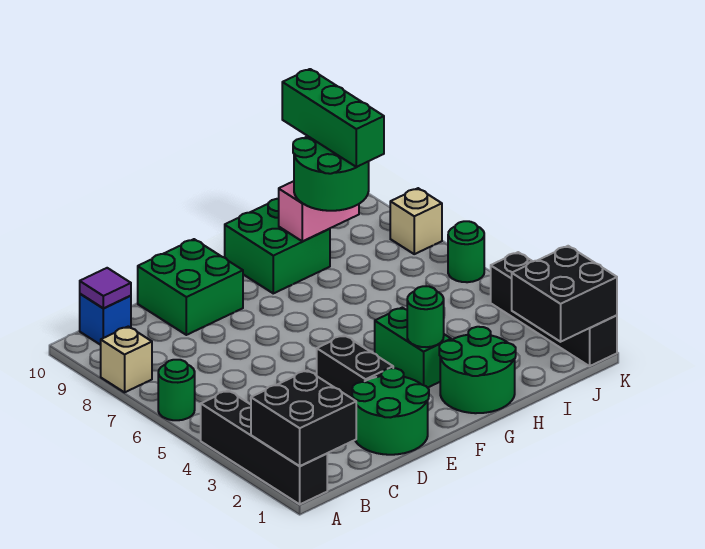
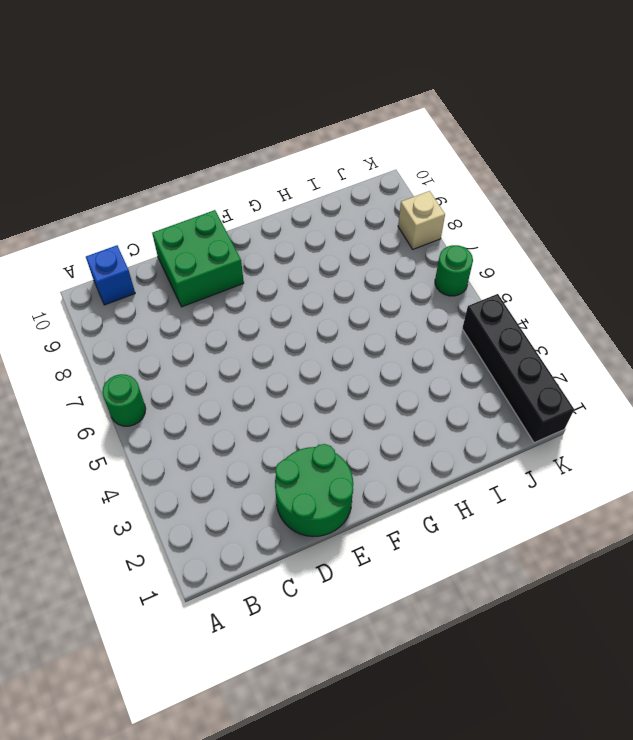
none -> black 1x4 brick [201,390,327,504]
none -> tan 1x1 brick [101,326,152,392]
none -> black 1x2 brick [317,335,393,399]

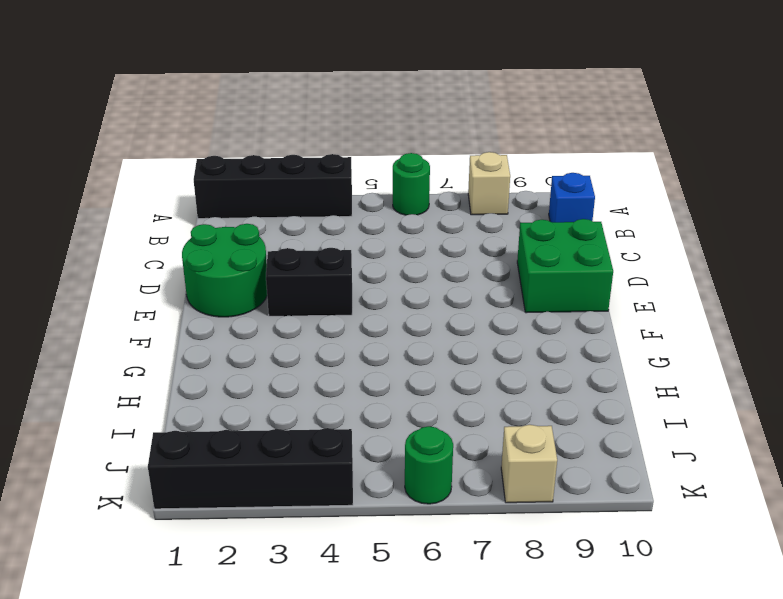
none -> green 2x2 round brick [439,327,516,413]
none -> green 1x2 brick [375,308,451,388]
none -> green 2x2 brick [225,199,330,293]

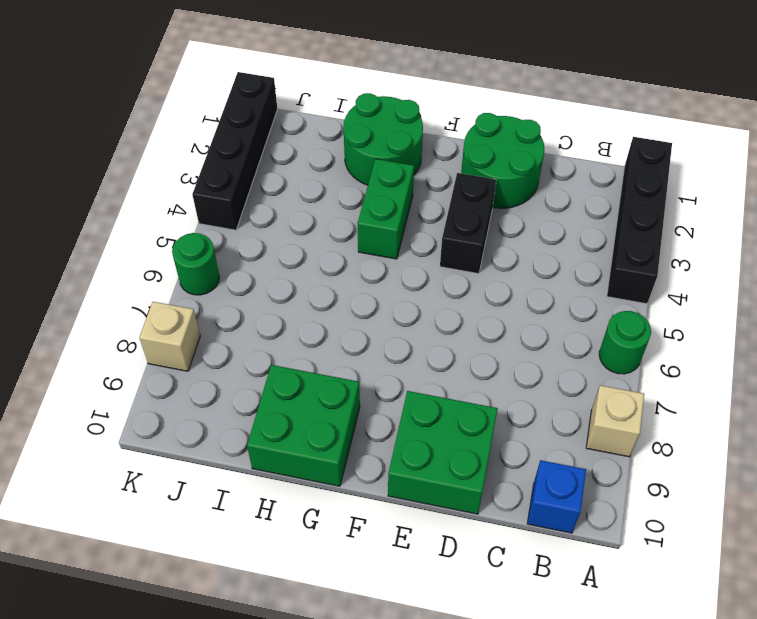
none -> black 2x2 brick [251,370,356,466]
none -> purple 1x1 tile [80,268,131,308]
none -> green 1x1 round brick [407,286,444,347]

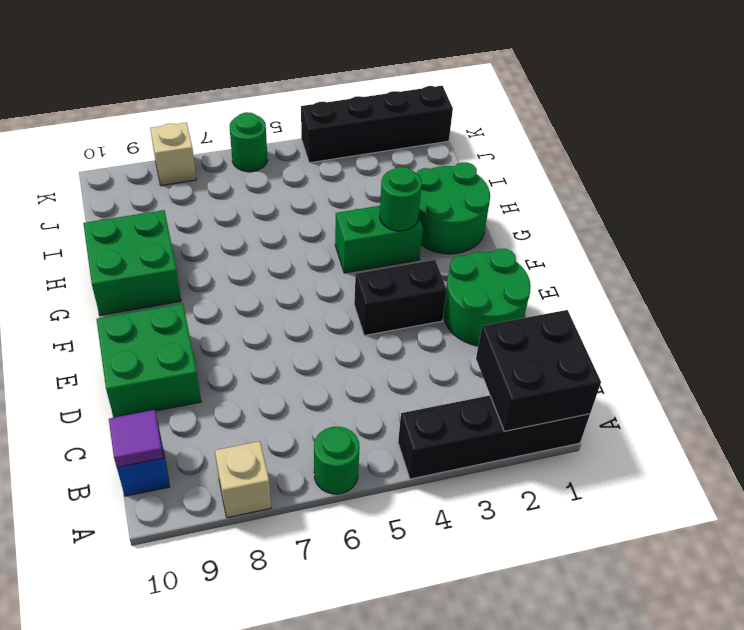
none -> pink 1x2 brick [279,181,359,241]
none -> black 2x2 brick [512,246,617,342]
none -> green 2x2 round brick [293,136,369,211]

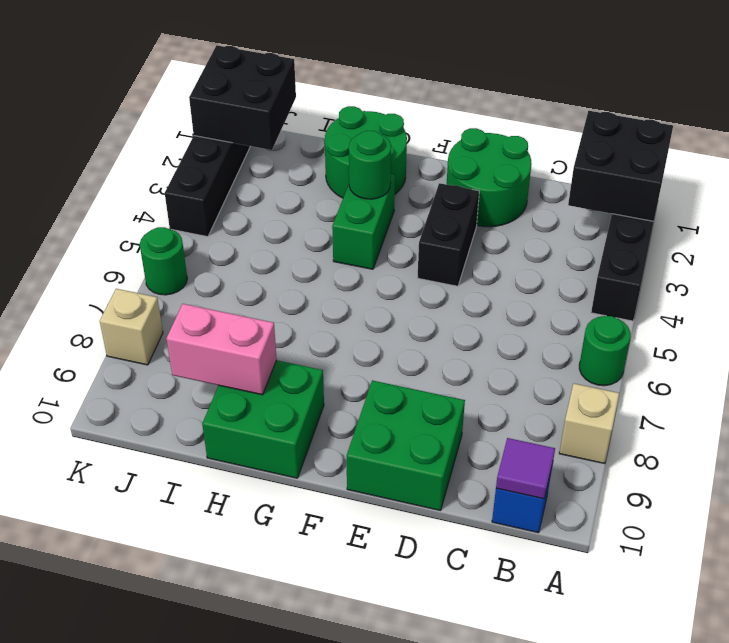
none -> green 2x2 round brick [293,136,369,211]
none -> green 1x3 brick [282,69,384,167]

